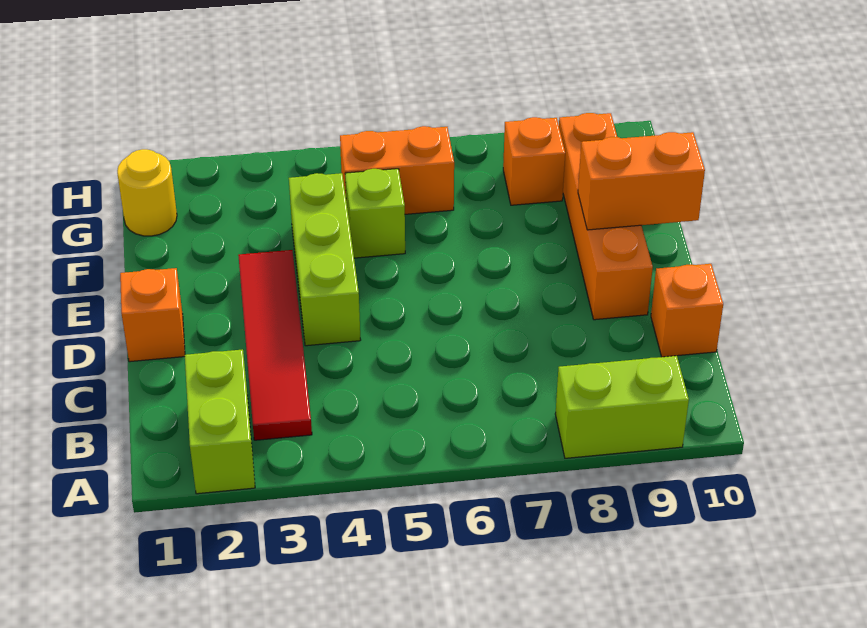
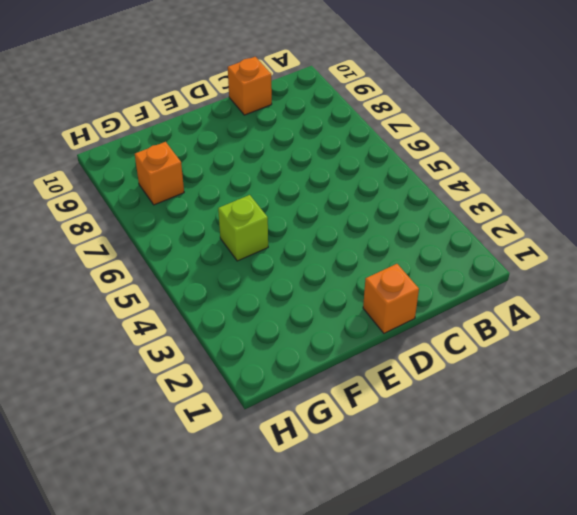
none -> lime 1x2 brick [185,349,255,494]
none -> lime 1x2 brick [555,356,689,458]
none -> red 1x4 tile [238,250,312,440]

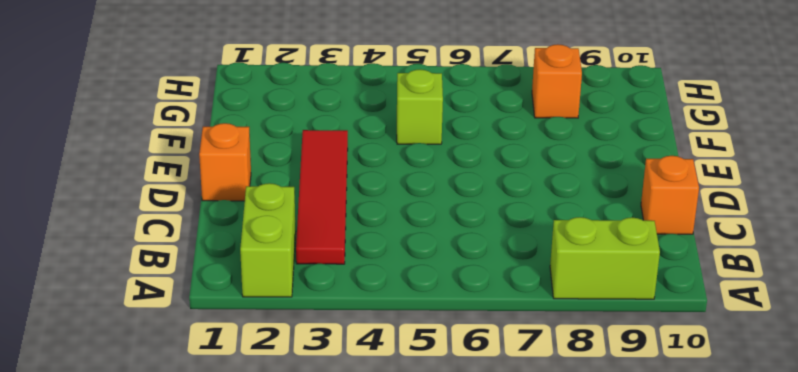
none -> lime 1x3 brick [289,173,361,346]
none -> orange 1x4 brick [559,113,653,320]
none -> yellow 1x1 round brick [117,149,177,236]

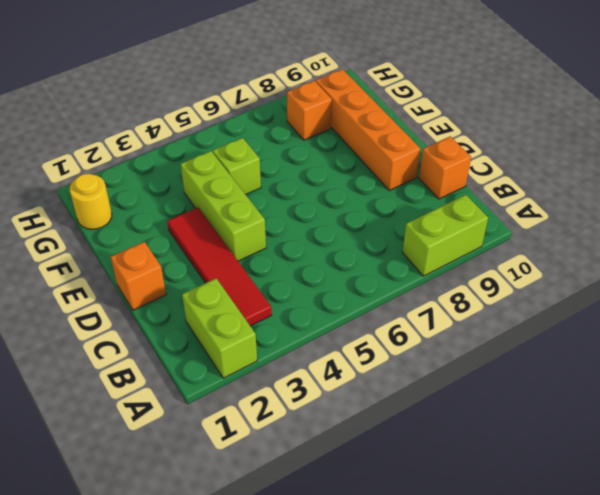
none -> orange 1x2 brick [340,126,454,214]
none -> orange 1x2 brick [578,132,705,230]

